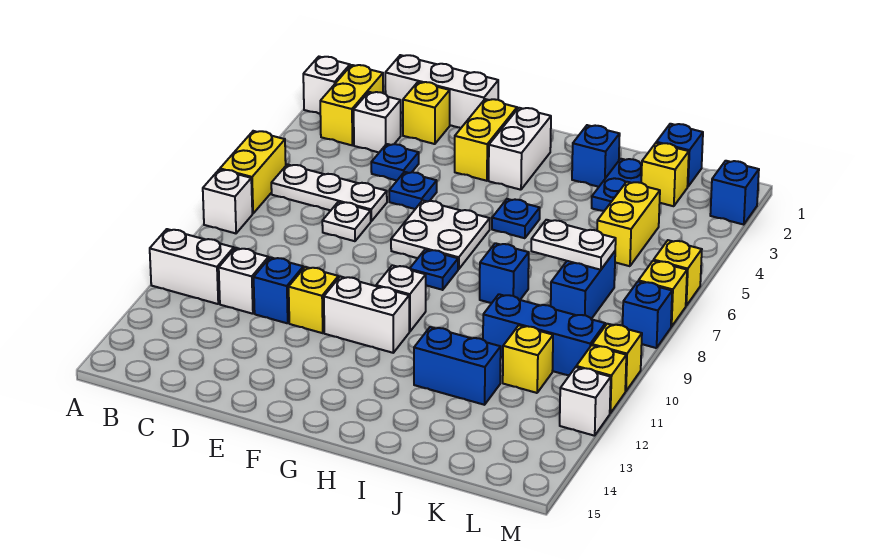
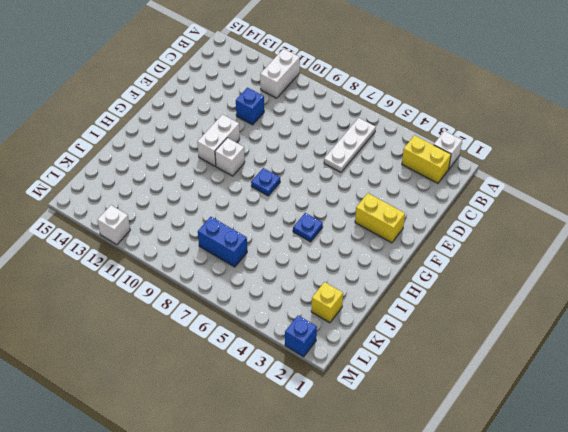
none -> yellow 1x2 brick [220,131,286,214]
none -> white 1x1 brick [203,169,252,233]
none -> white 1x3 brick [385,55,498,128]
none -> white 1x1 brick [354,92,401,152]

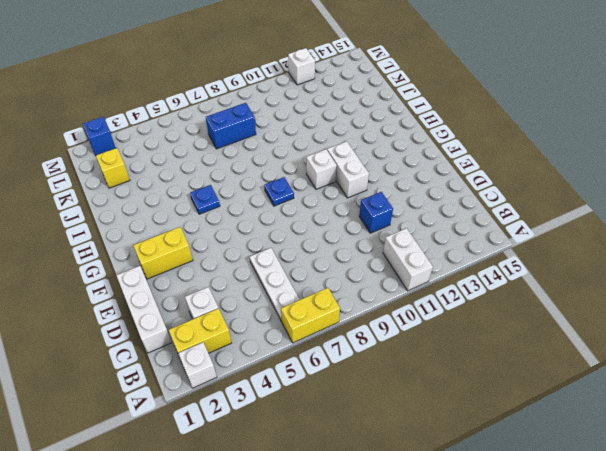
none -> white 1x1 brick [203,169,252,233]
none -> white 1x1 brick [219,248,269,314]
none -> yellow 1x1 brick [403,82,450,144]
none -> blue 1x1 plate [371,144,419,180]

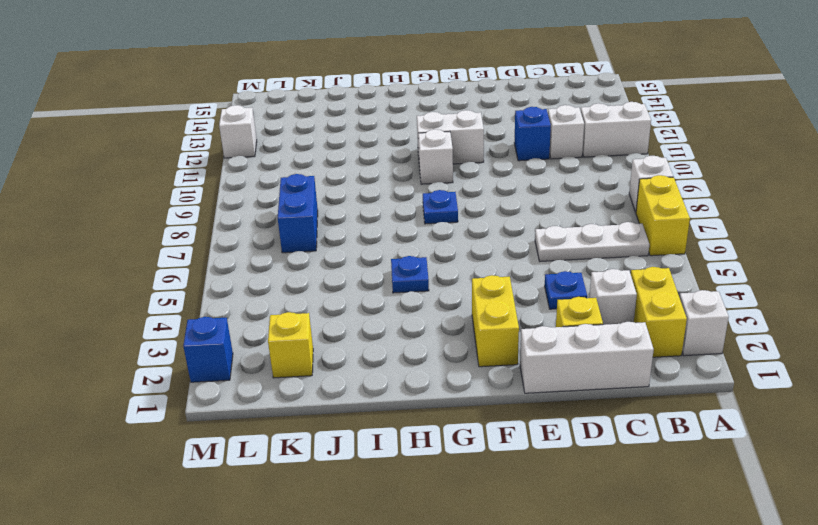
none -> white 1x1 plate [322,202,371,241]
none -> blue 1x1 plate [389,172,437,209]
none -> yellow 1x1 brick [289,267,338,333]
none -> white 2x2 plate [391,200,490,269]

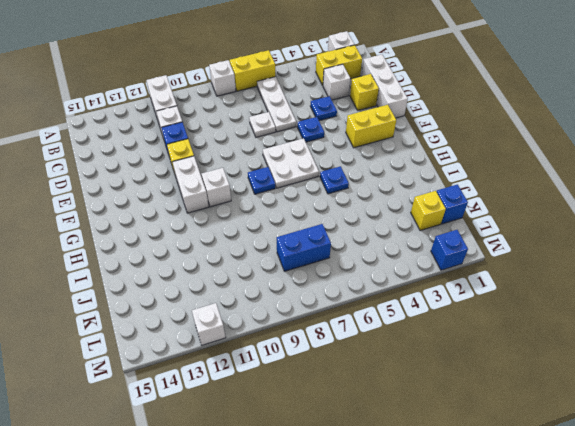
none -> white 1x2 brick [489,108,551,190]
none -> blue 1x1 brick [572,125,620,187]
none -> blue 1x1 brick [480,243,529,303]
none -> blue 1x2 brick [414,327,501,405]

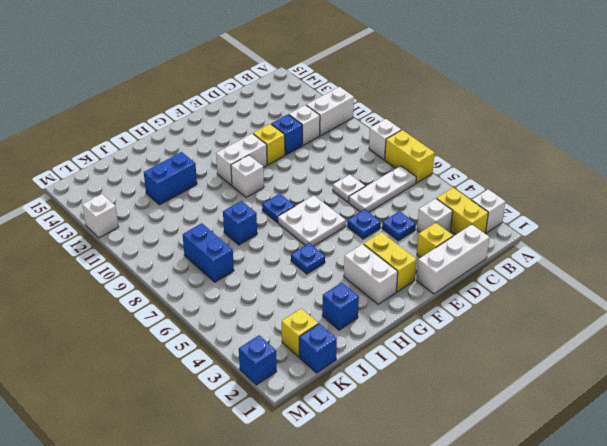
none -> blue 1x2 plate [592,159,642,211]
none -> blue 1x3 brick [483,294,605,375]
none -> yellow 1x2 brick [597,182,660,266]
none -> yellow 1x1 brick [503,325,553,393]

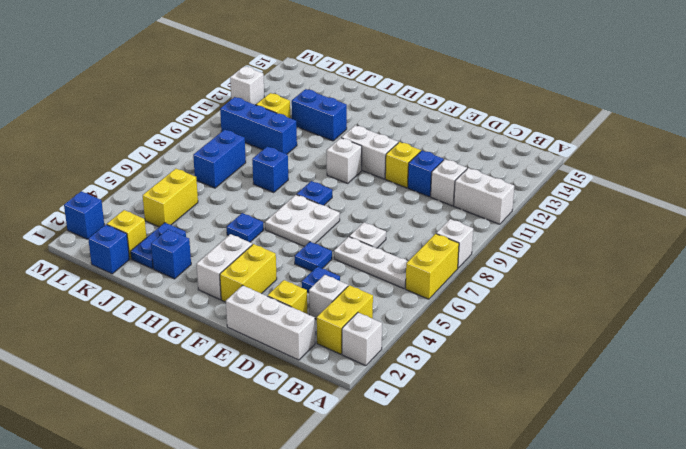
none -> yellow 1x1 brick [654,240,702,306]
none -> yellow 1x1 brick [639,261,687,327]
none -> blue 1x1 brick [623,281,672,348]
none -> yellow 1x1 brick [592,324,642,391]

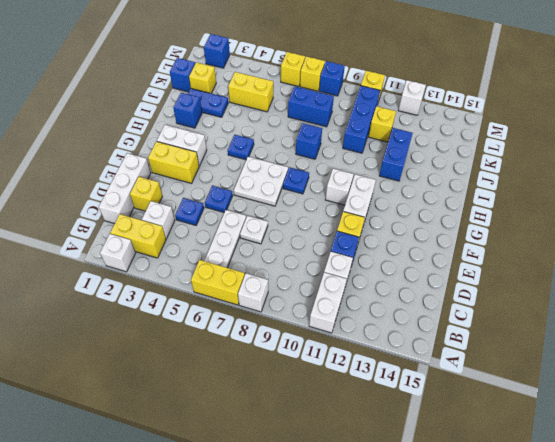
none -> yellow 1x1 brick [576,345,626,413]
none -> white 1x2 plate [531,220,616,270]

